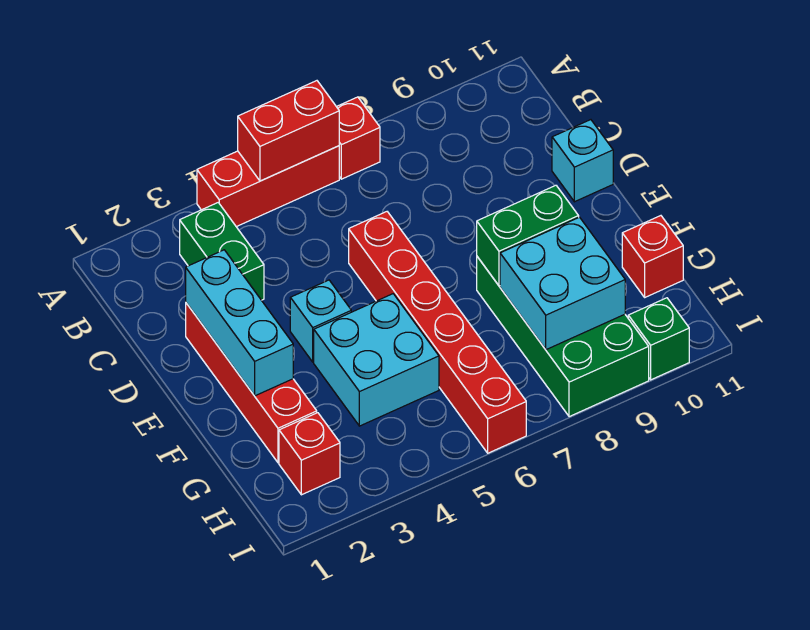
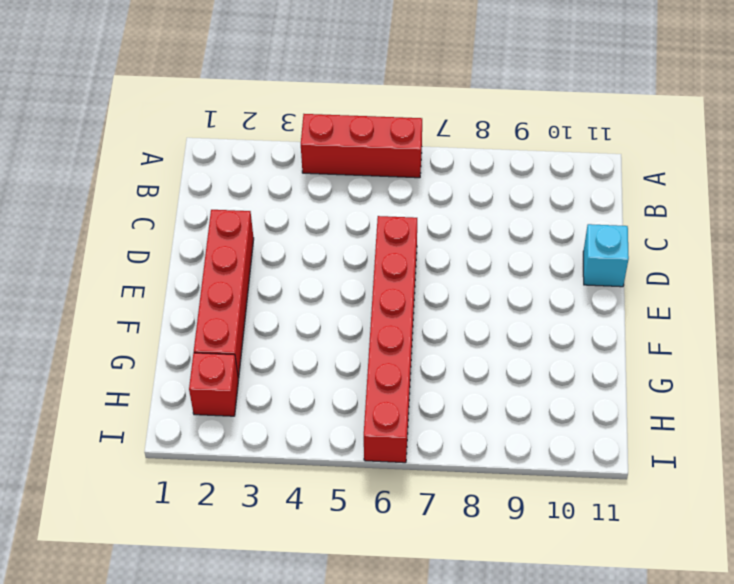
none -> red 1x1 brick [337,97,380,179]
none -> green 1x2 brick [180,203,264,300]
none -> cyan 1x1 brick [290,280,351,362]

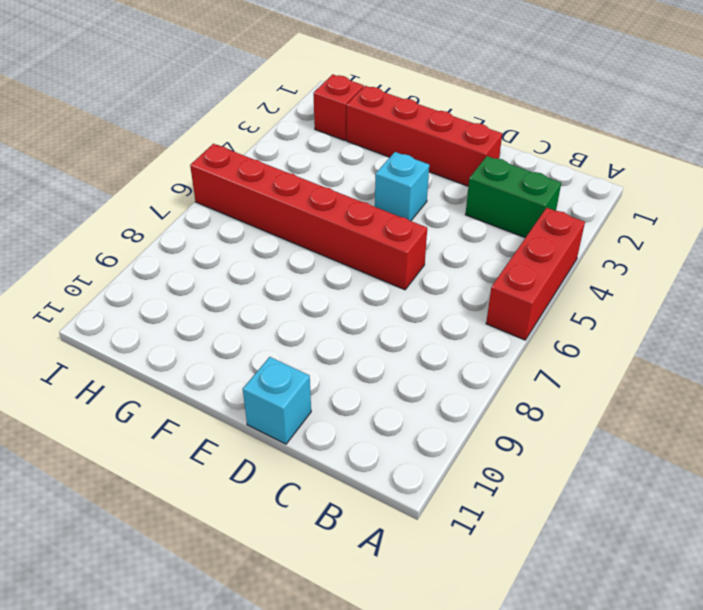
none -> red 1x1 brick [337,97,380,179]
none -> cyan 2x2 brick [314,294,439,426]
none -> green 2x4 brick [477,257,649,417]

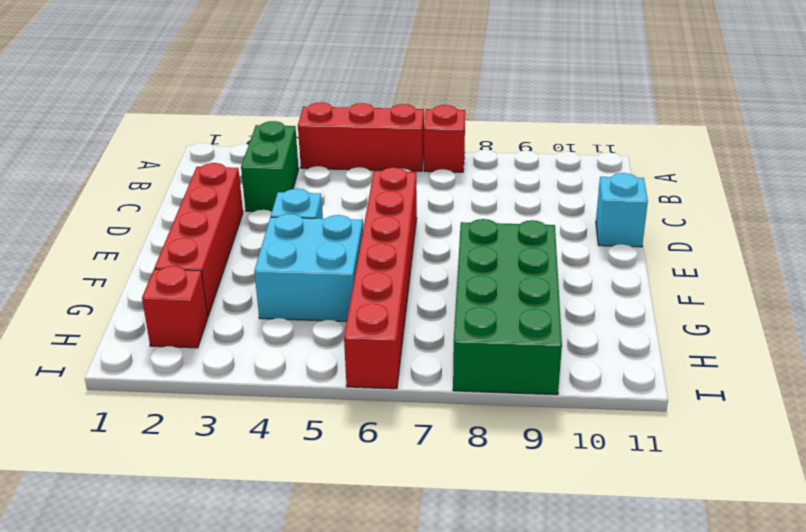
none -> red 1x1 brick [622,216,683,297]
none -> green 1x1 brick [628,298,689,380]
none -> red 1x2 brick [238,81,339,181]

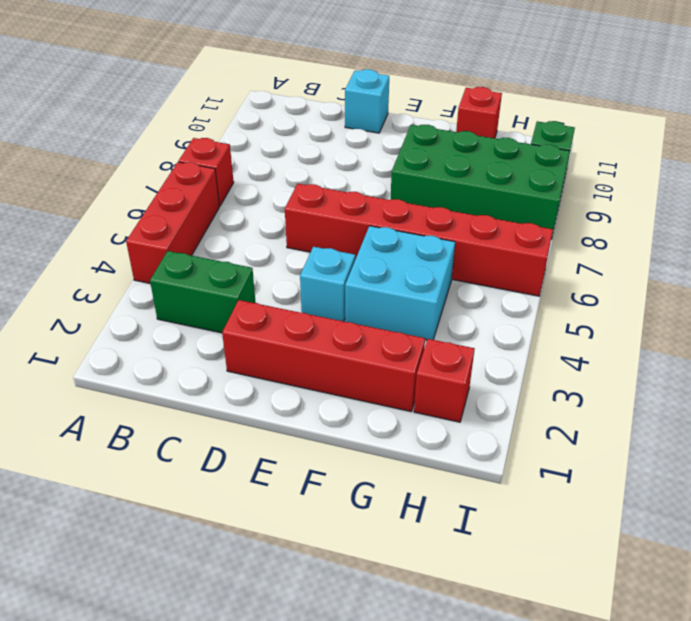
none -> red 1x2 brick [238,81,339,181]
none -> cyan 1x3 brick [186,250,293,396]
none -> green 1x2 brick [477,185,579,286]

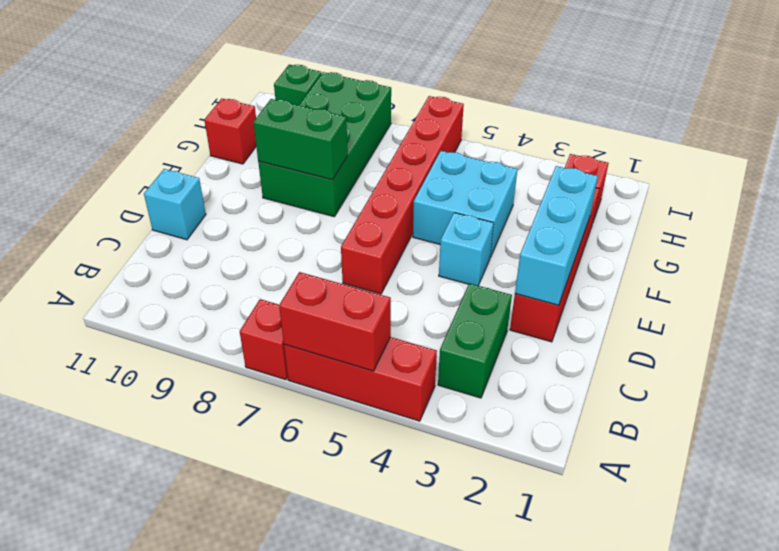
none -> cyan 2x2 brick [500,217,625,350]

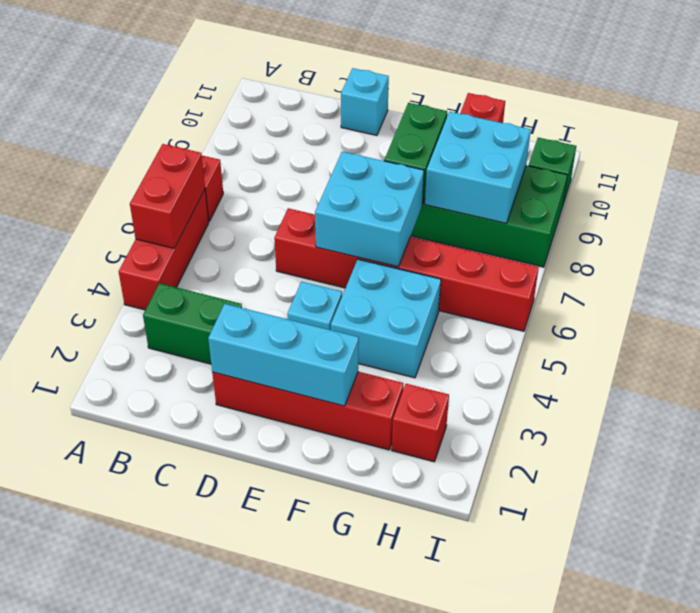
cyan 2x2 brick [315,152,424,267] -> none

